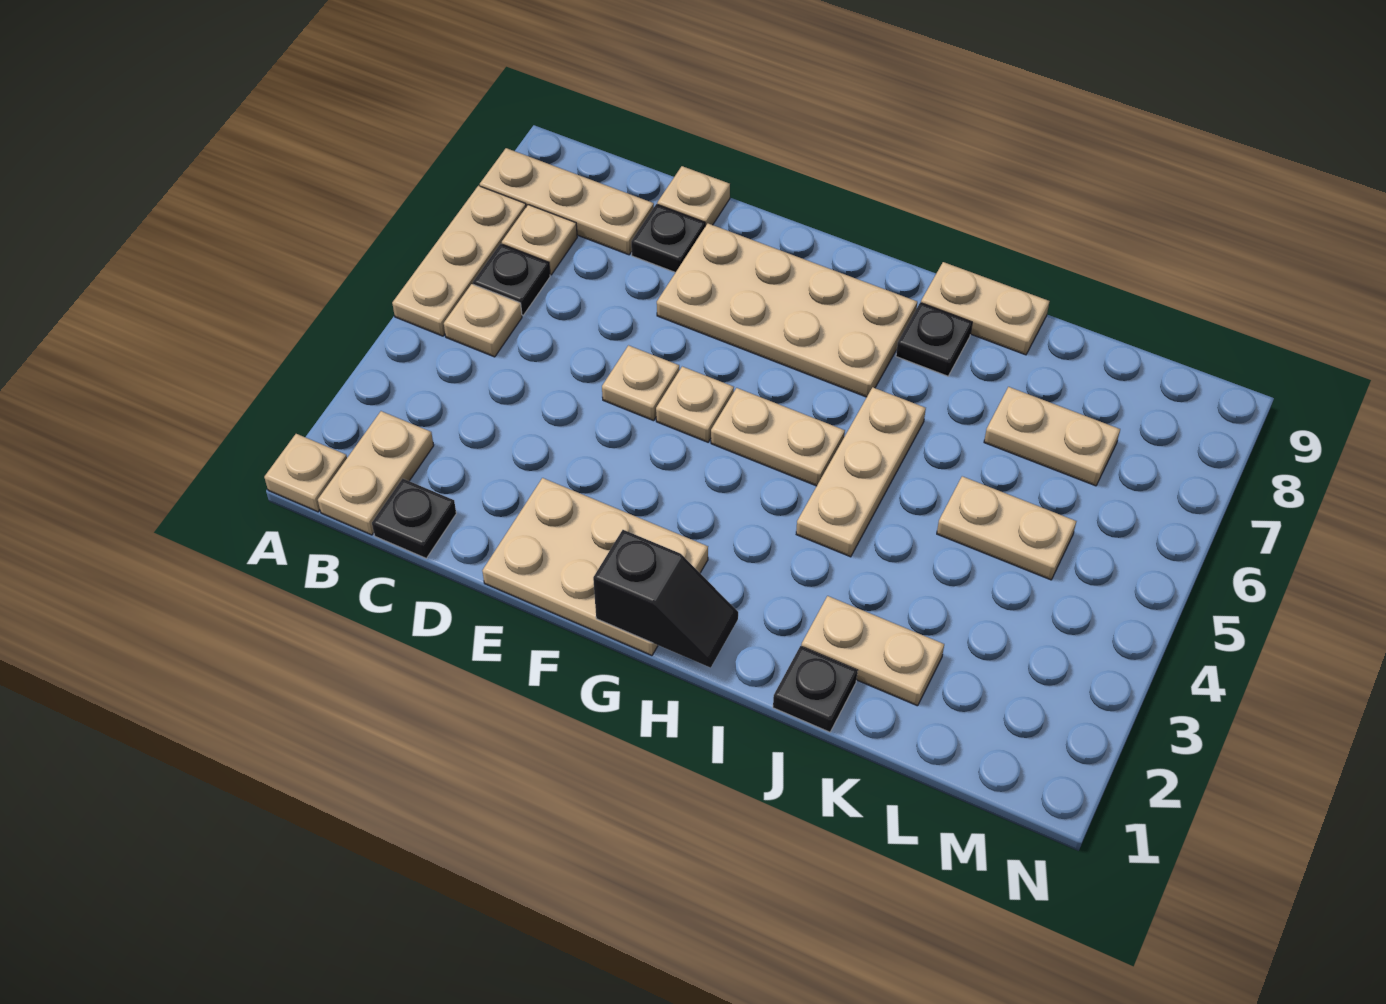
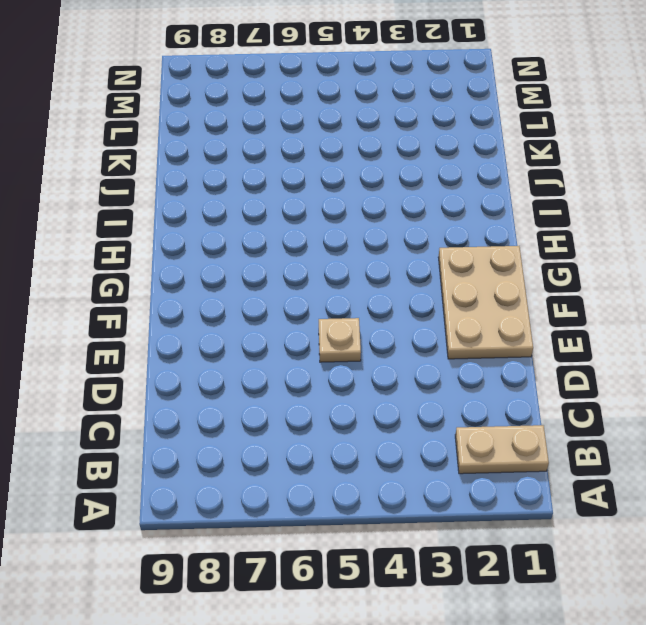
none -> tan 1x1 plate [264,434,347,512]
none -> tan 1x3 plate [392,186,526,336]
none -> tan 1x3 plate [480,148,654,255]

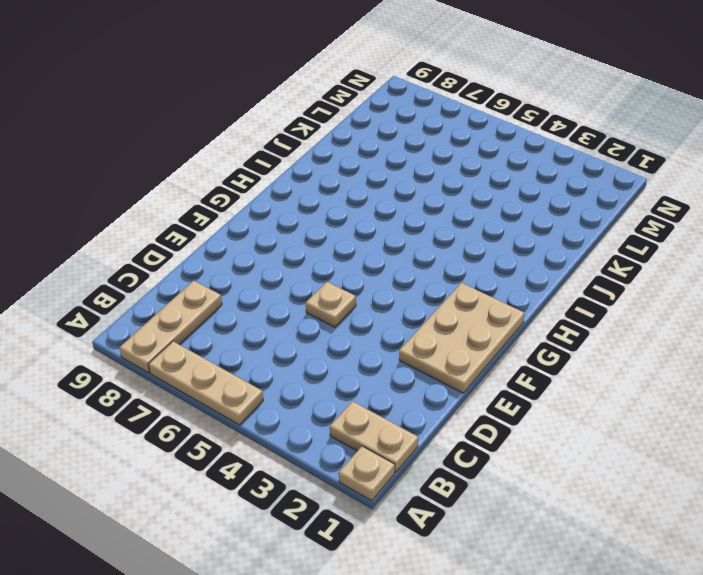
none -> tan 1x1 plate [444,284,522,357]
none -> black 1x1 plate [473,244,550,315]
none -> tan 1x1 plate [502,205,577,275]

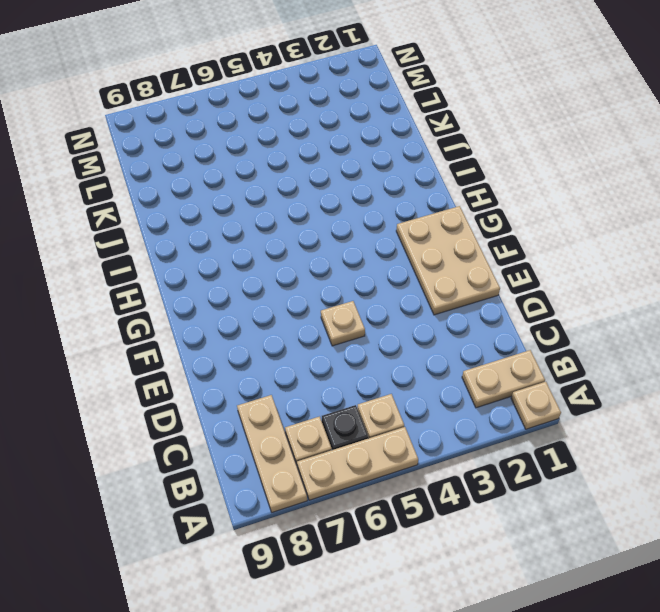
none -> black 1x1 plate [372,479,456,558]
none -> black 1x1 plate [631,204,705,272]
none -> tan 1x1 plate [657,166,730,226]

